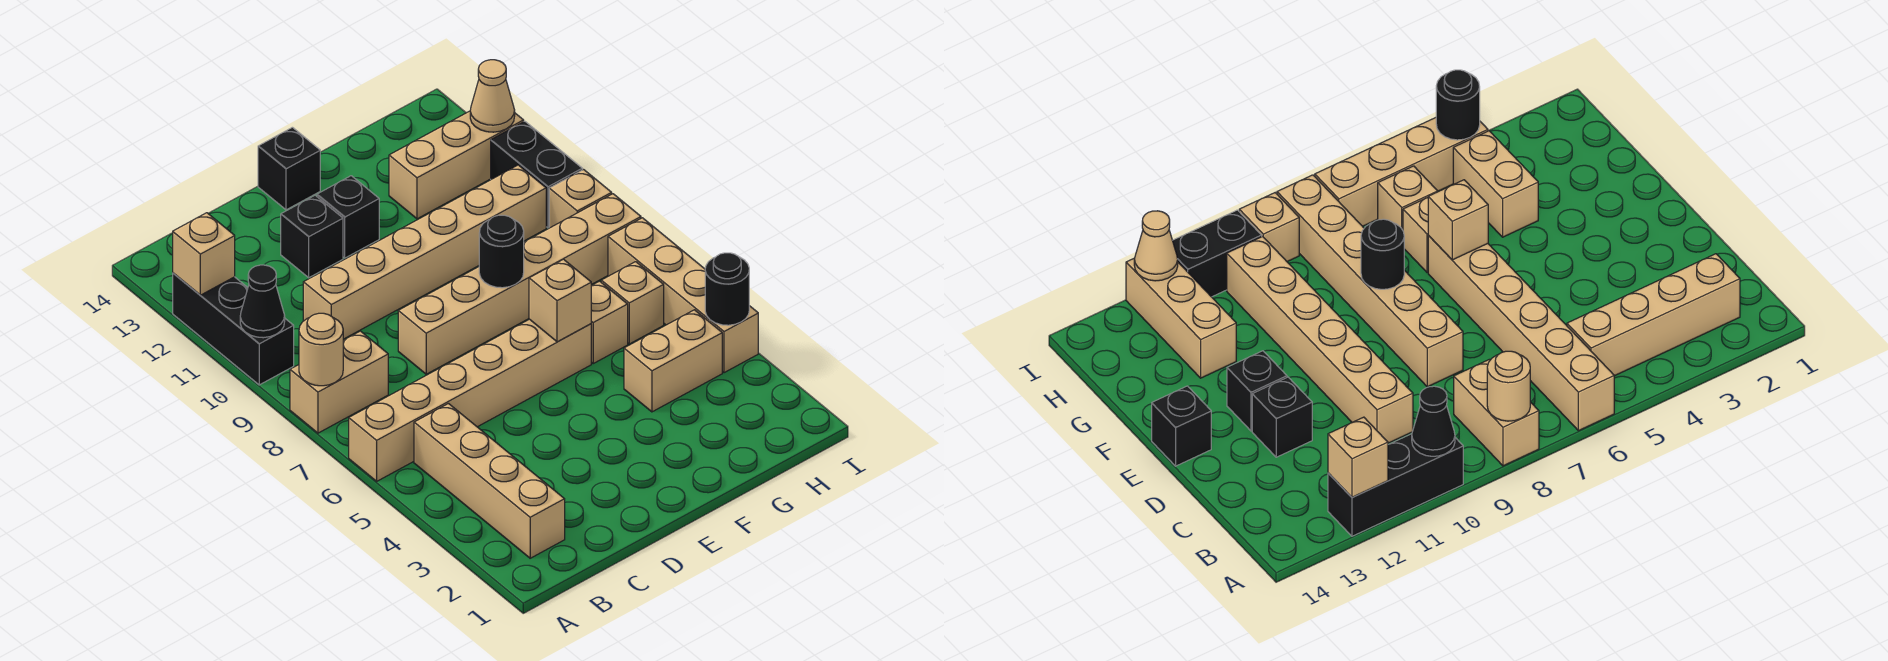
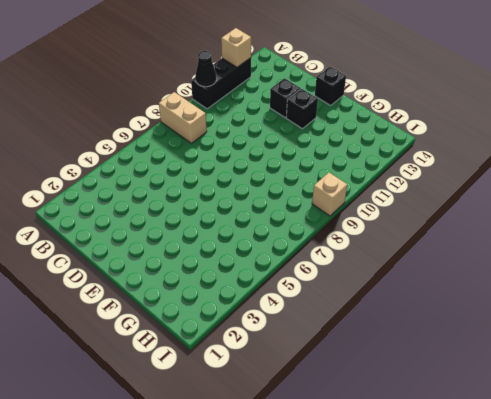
none -> tan 1x6 brick [349,319,591,481]
none -> tan 1x4 brick [414,404,565,558]
none -> tan 1x6 brick [303,165,546,339]

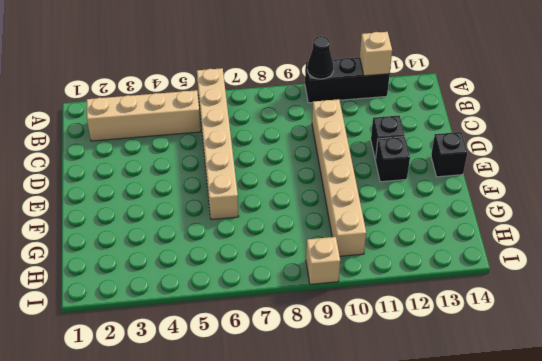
none -> tan 1x2 brick [290,331,388,433]
none -> tan 1x6 brick [398,194,641,374]
none -> tan 1x2 brick [624,310,722,412]

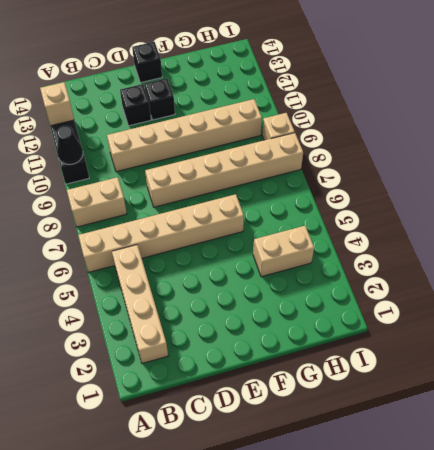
none -> tan 1x1 brick [591,281,628,363]
none -> tan 1x3 brick [389,111,524,219]
none -> tan 1x1 brick [601,262,664,344]

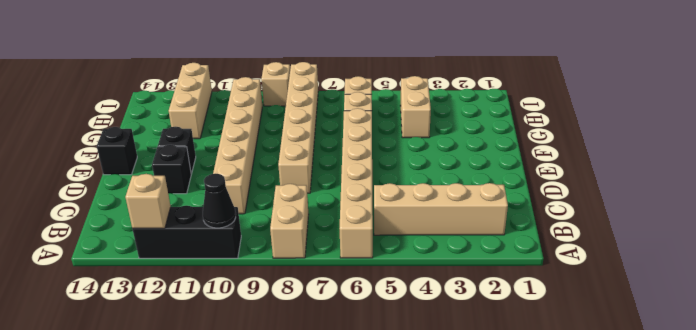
none -> tan 1x4 brick [608,218,758,373]
none -> black 1x2 brick [491,121,582,228]
none -> tan 1x1 round brick [299,313,343,386]

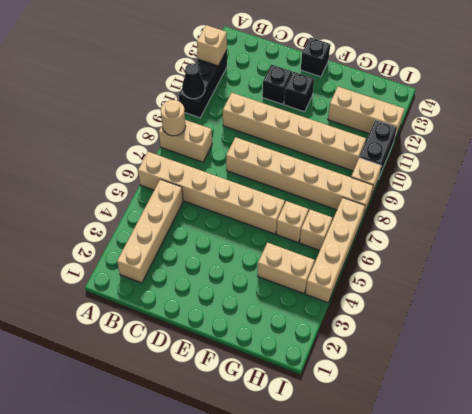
none -> tan 1x1 brick [529,259,591,342]
none -> black 1x1 round brick [479,215,524,288]
none -> black 1x1 round brick [705,253,749,325]

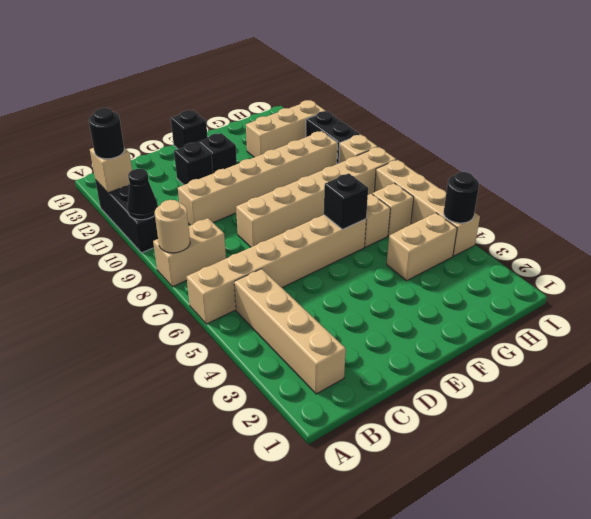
black 1x1 round brick [89,108,124,159] -> black 1x1 round brick moved to [479,215,524,288]
black 1x1 brick [324,173,368,229] -> tan 1x1 brick [529,259,591,342]
none -> tan 1x1 cone [470,60,515,132]

